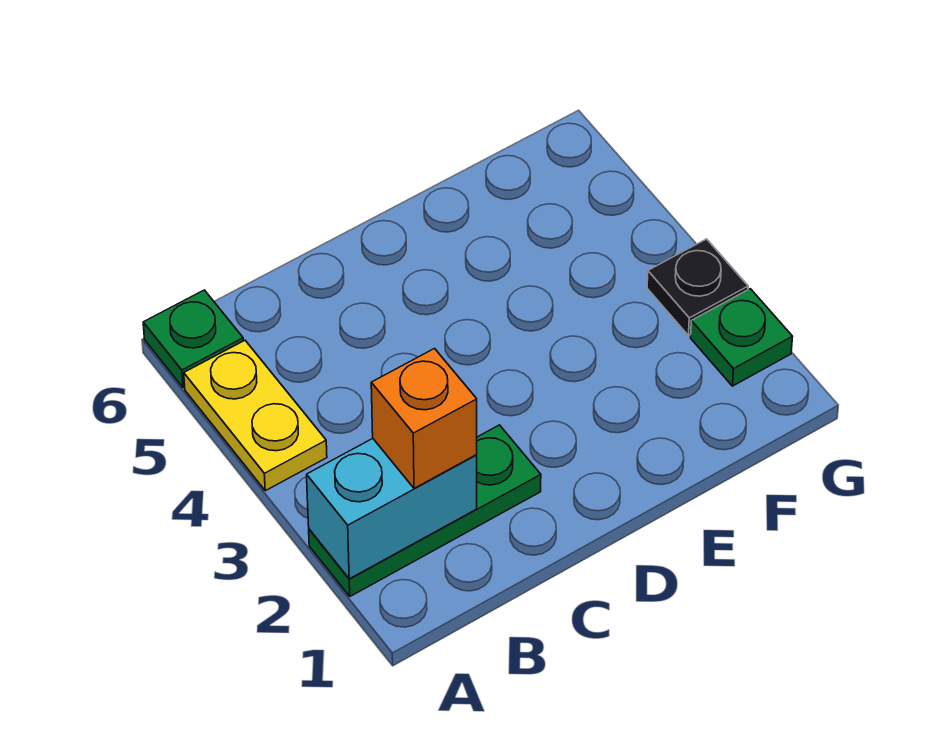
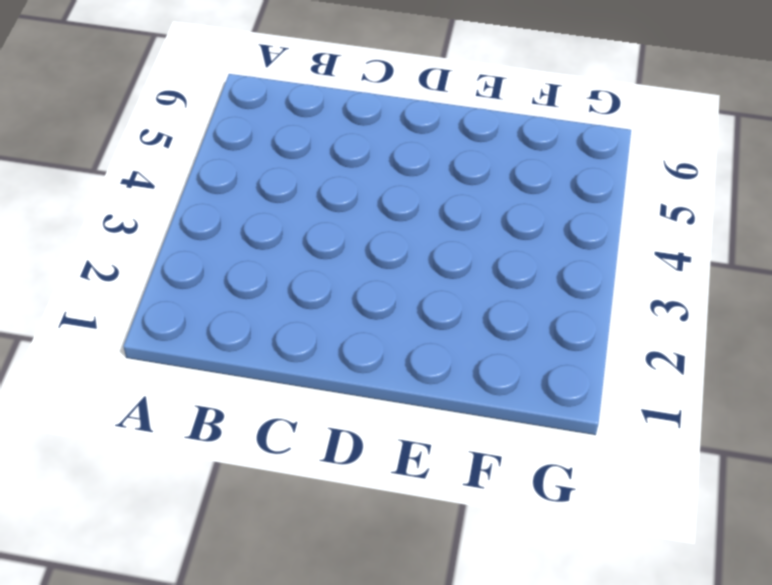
none -> green 1x3 plate [309,425,541,596]
none -> yellow 1x2 plate [184,340,327,491]

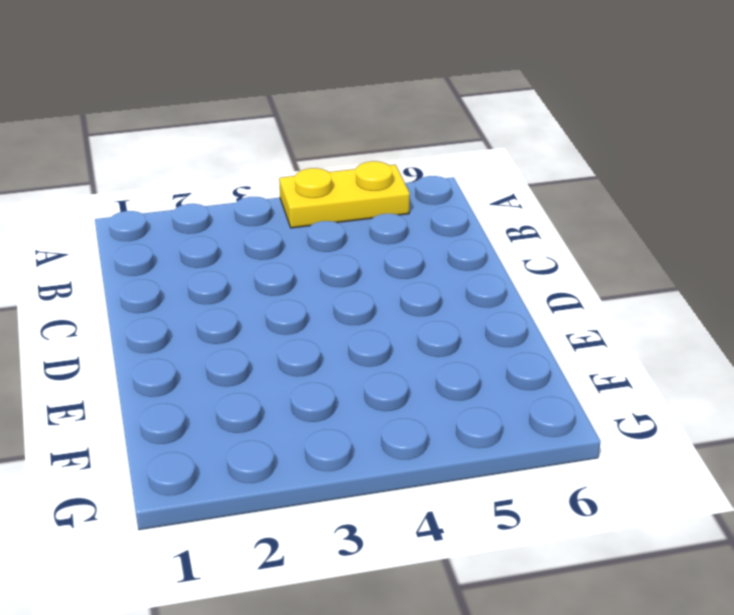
none -> green 1x3 plate [309,425,541,596]
none -> green 1x1 plate [143,290,243,388]

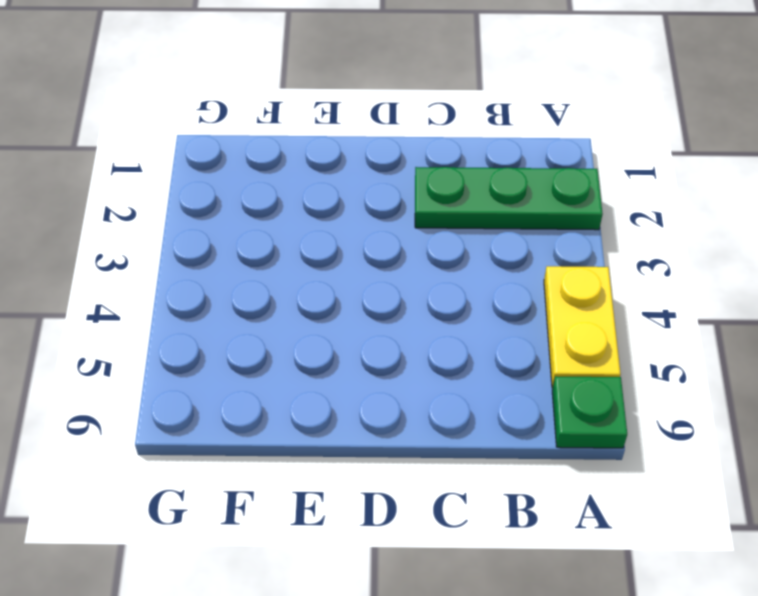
none -> green 1x1 plate [691,289,793,386]
none -> black 1x1 plate [647,239,748,336]

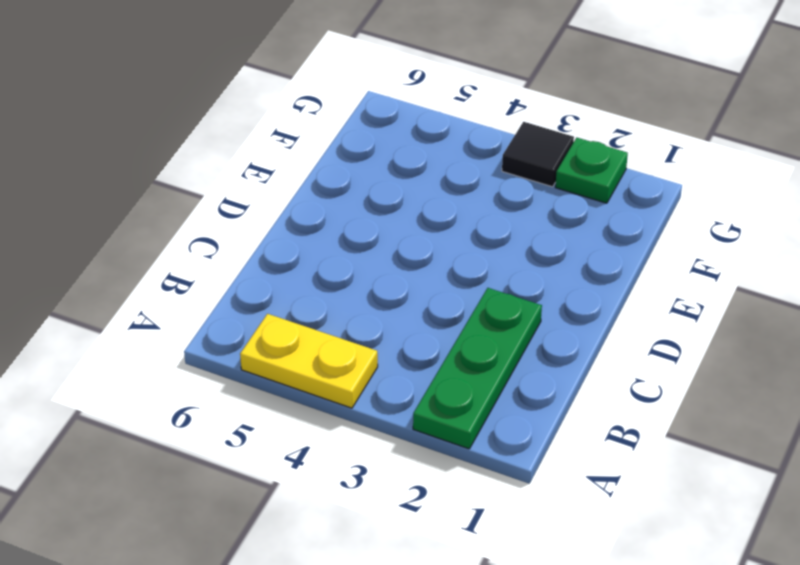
black 1x1 tile [502,122,574,187] -> black 1x1 plate [647,239,748,336]
none -> green 1x1 plate [143,290,243,388]
none -> cyan 1x2 brick [307,439,477,579]

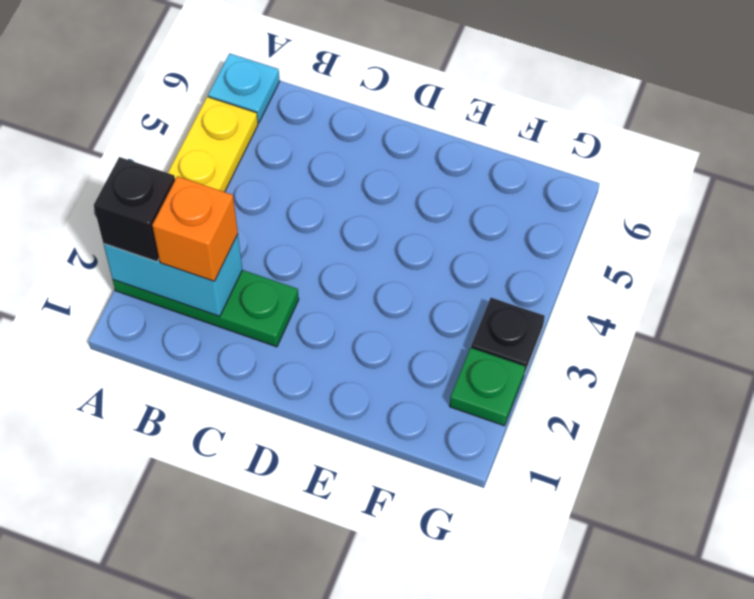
black 1x1 brick [94,157,175,262] -> none
cyan 1x1 plate [208,53,280,123] -> green 1x1 plate [143,290,243,388]

